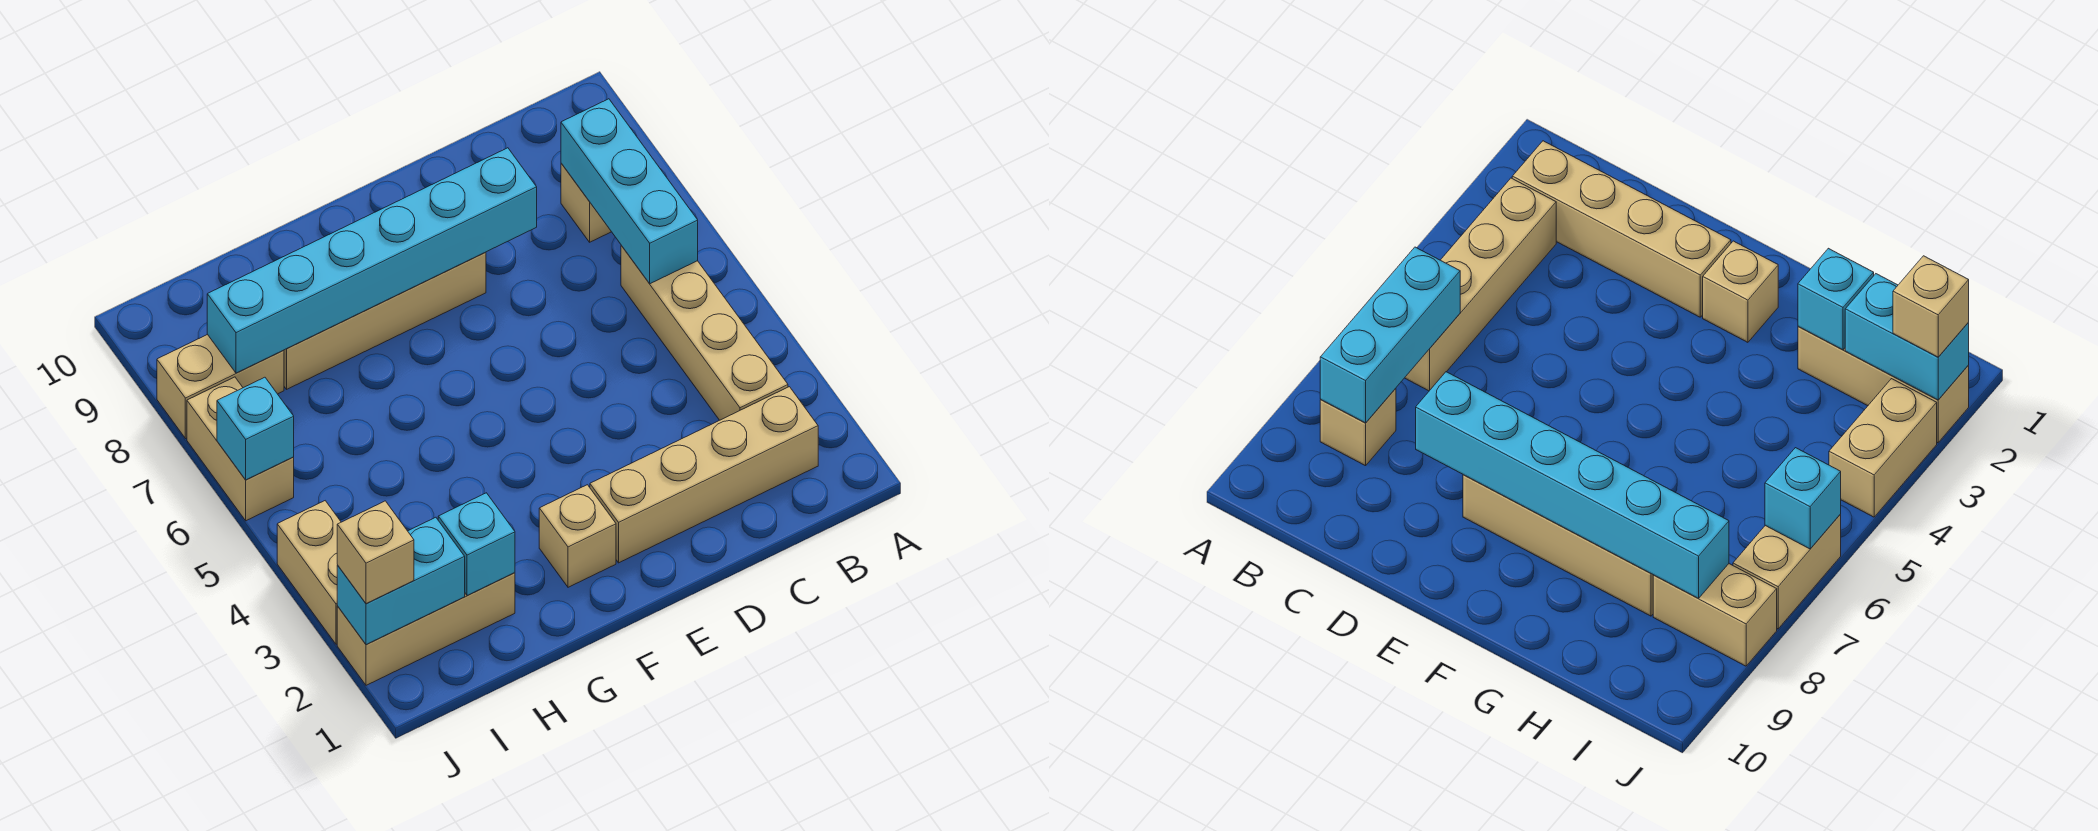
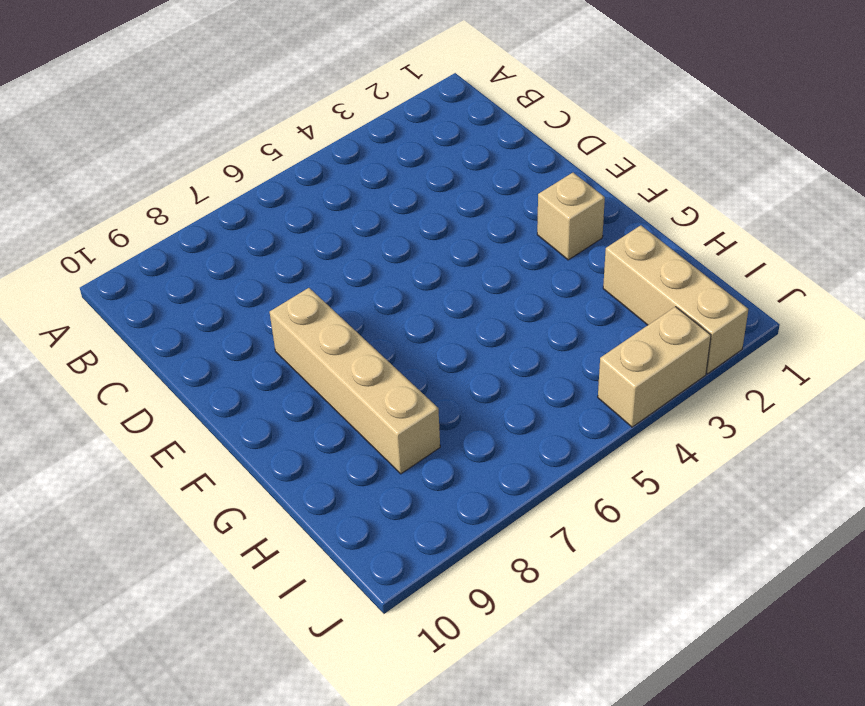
none -> tan 1x4 brick [590,387,818,563]
none -> tan 1x4 brick [621,246,788,420]
none -> tan 1x1 brick [561,163,611,242]

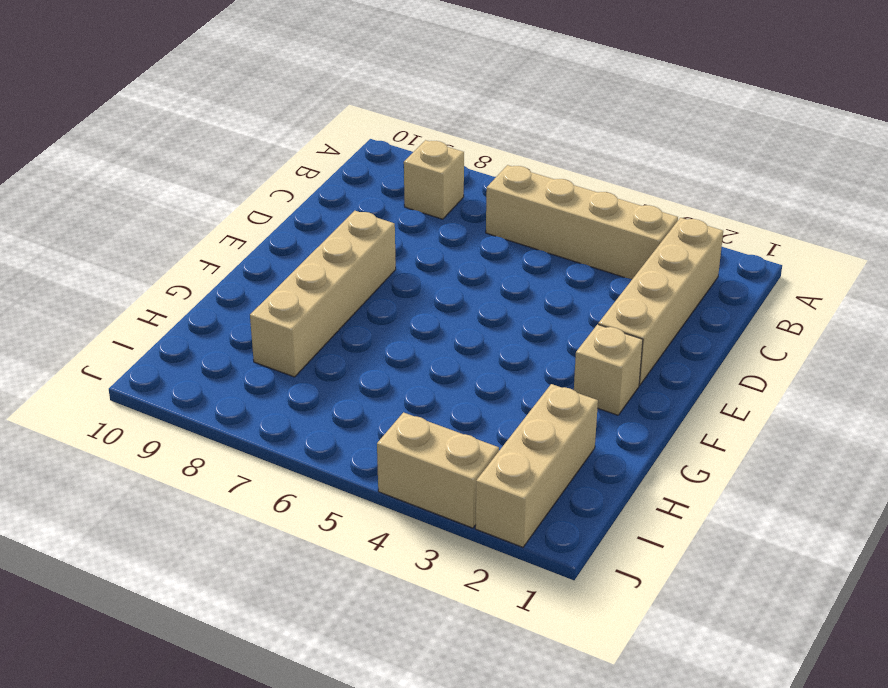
none -> tan 1x2 brick [157,334,284,439]
none -> tan 1x2 brick [187,377,294,521]
none -> cyan 1x3 brick [561,99,698,284]

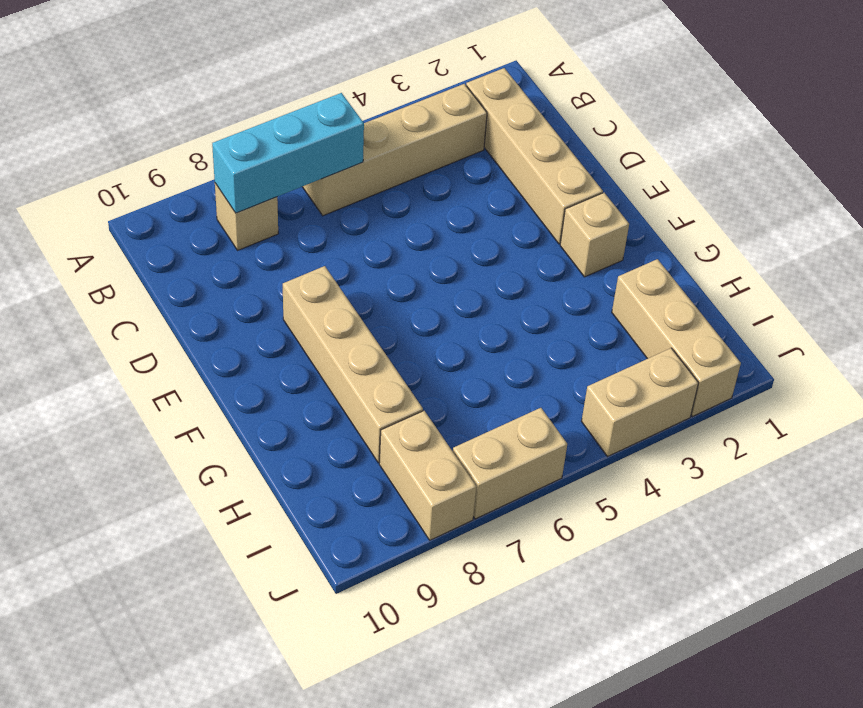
none -> cyan 1x6 brick [207,148,537,373]
none -> cyan 1x1 brick [438,493,515,595]
none -> cyan 1x2 brick [337,517,465,645]

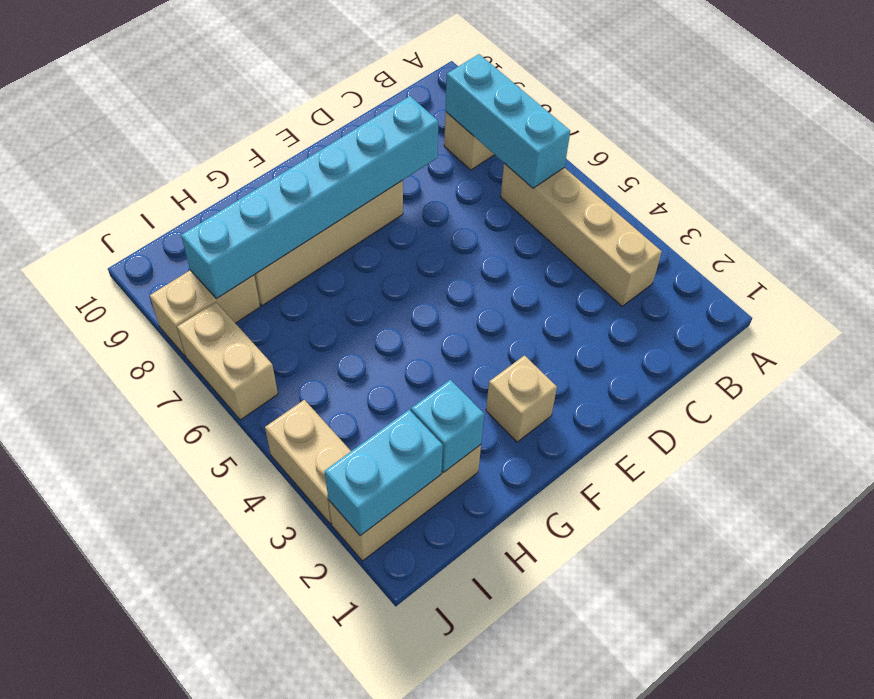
none -> tan 1x4 brick [590,387,818,563]
none -> cyan 1x1 brick [217,377,294,480]
none -> tan 1x1 brick [337,501,414,604]

